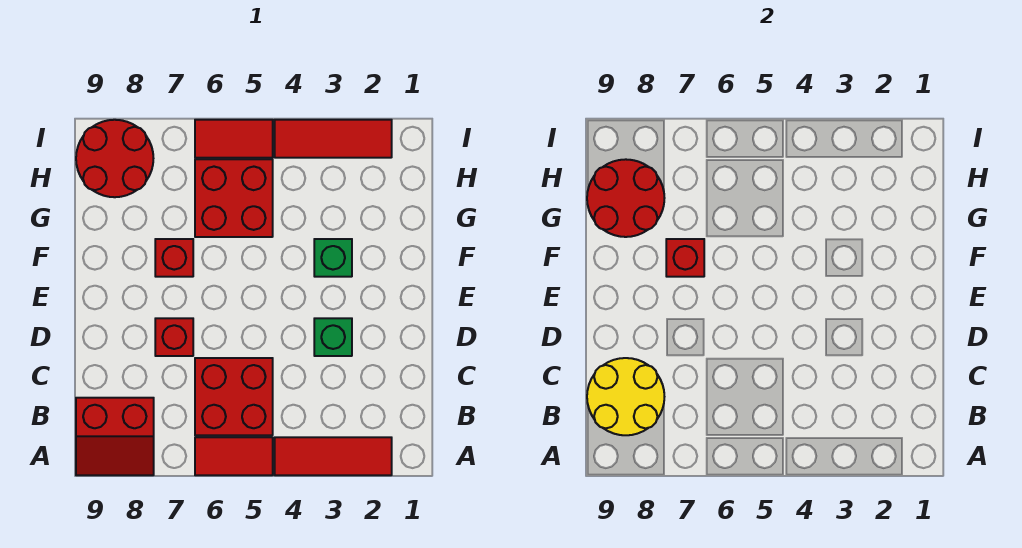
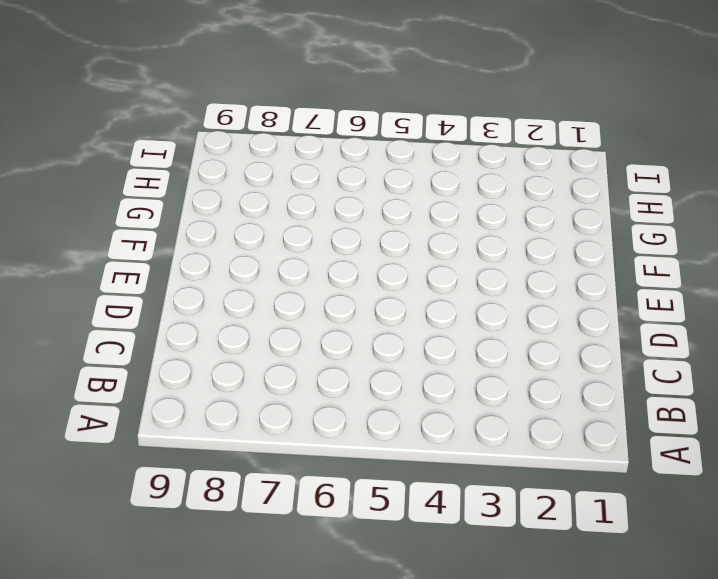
none -> red 1x3 tile [275,437,392,475]
none -> red 1x2 tile [195,437,273,475]
none -> red 2x2 slope [76,398,154,475]

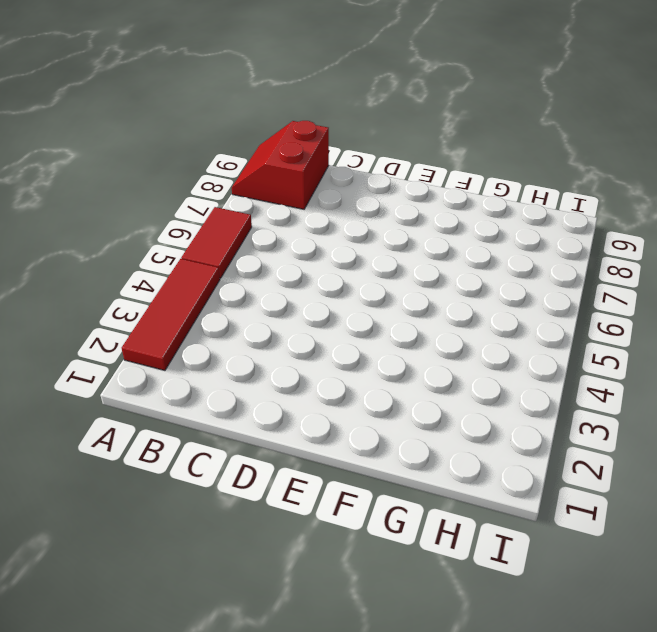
none -> red 2x2 brick [195,358,273,435]
none -> green 1x1 brick [314,318,352,356]
none -> red 1x1 brick [155,318,193,356]

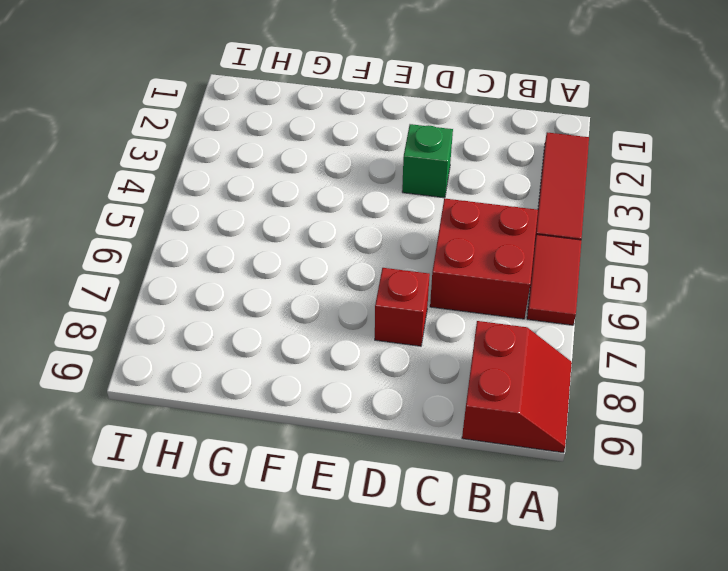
none -> green 1x1 brick [314,239,352,277]
none -> red 1x1 brick [155,239,193,277]
none -> red 2x2 brick [195,159,273,237]

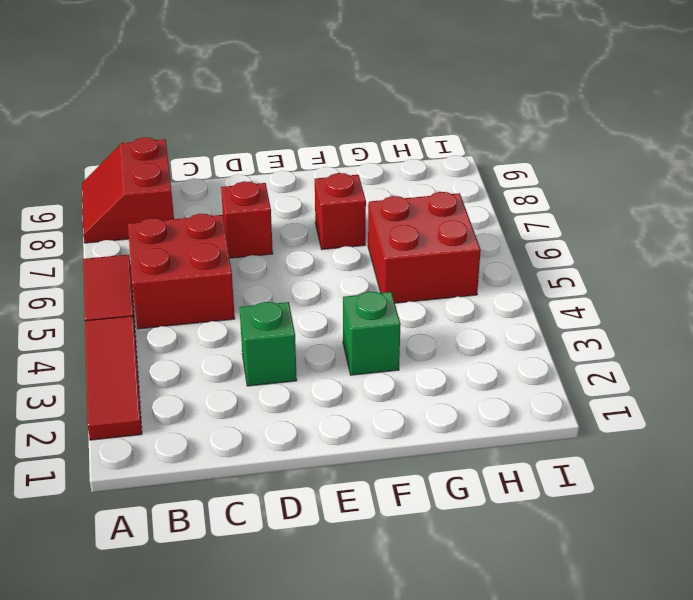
none -> red 2x2 round brick [76,120,153,197]
none -> red 1x3 tile [275,120,392,158]
none -> red 1x2 tile [195,120,273,158]

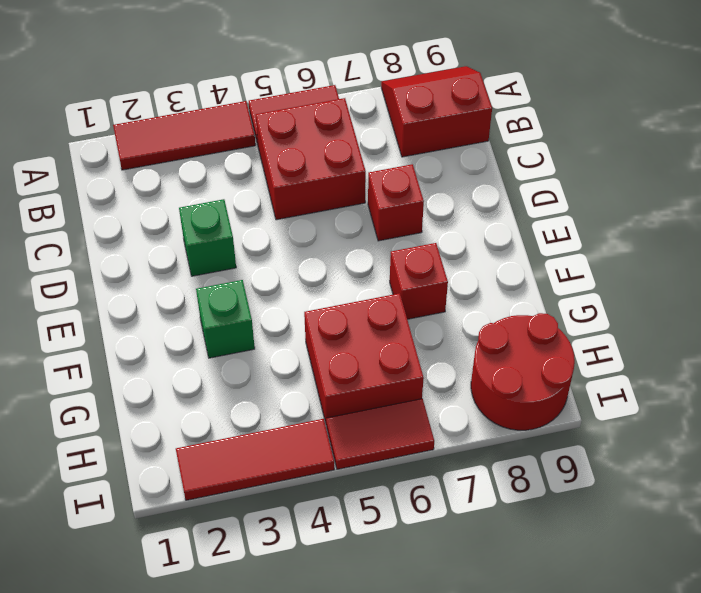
none -> yellow 2x2 round brick [587,358,664,435]
none -> red 1x1 brick [666,239,704,277]
none -> red 2x2 round brick [587,159,664,237]

